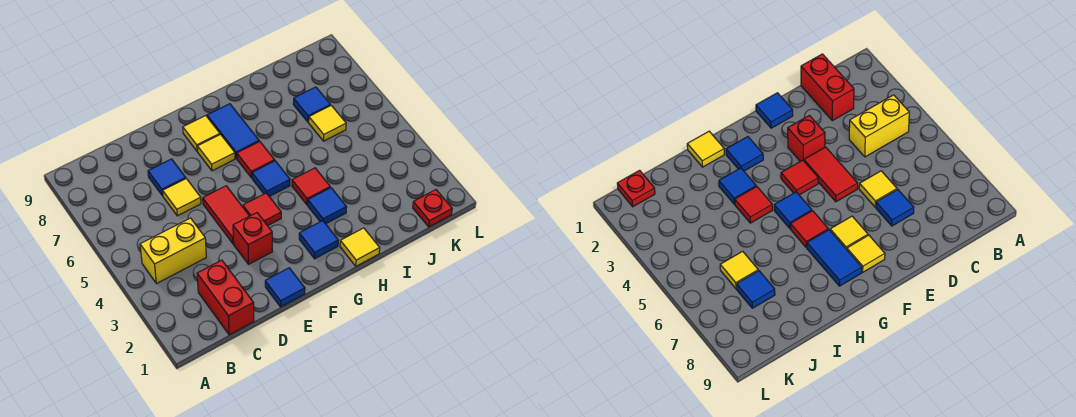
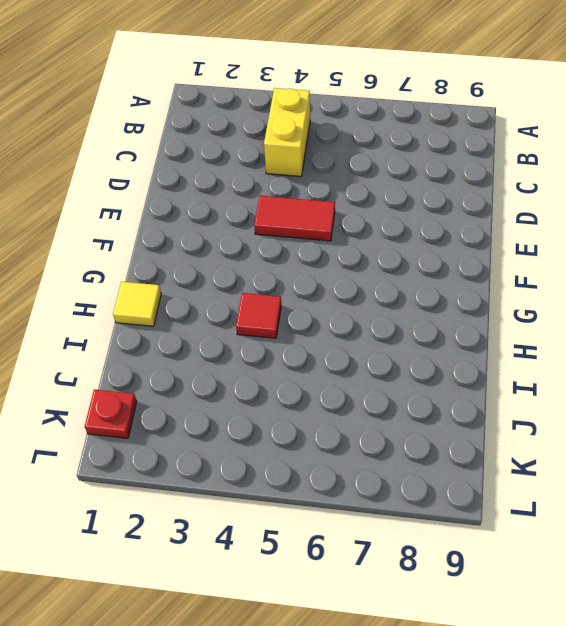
none -> red 1x2 brick [197,260,254,335]
none -> yellow 1x1 tile [163,179,201,216]
none -> blue 1x1 tile [148,159,186,196]

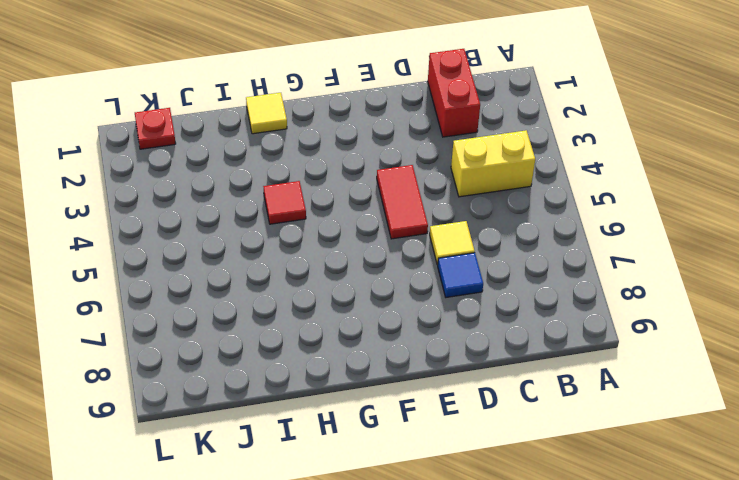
none -> blue 1x1 tile [265,268,305,307]
none -> red 1x1 brick [233,213,272,264]
none -> red 1x1 tile [243,193,281,226]

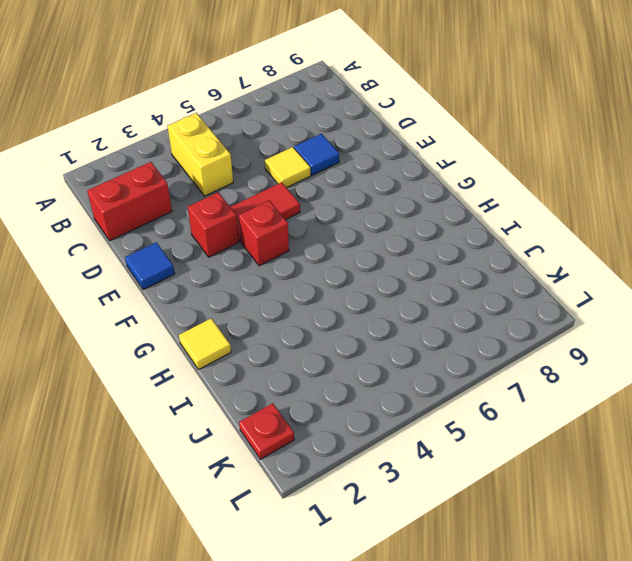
red 1x1 brick [239,201,289,266] -> red 1x1 tile [243,193,281,226]
none -> yellow 1x1 tile [197,135,235,171]
none -> yellow 1x1 tile [183,116,220,152]
none -> blue 1x1 tile [299,221,338,259]

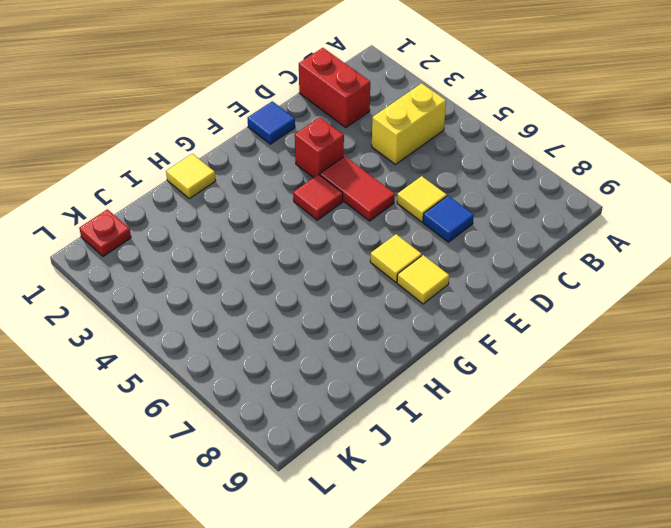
none -> blue 1x1 tile [299,221,338,259]
none -> blue 1x1 tile [252,161,290,197]
none -> red 1x1 tile [237,141,275,178]

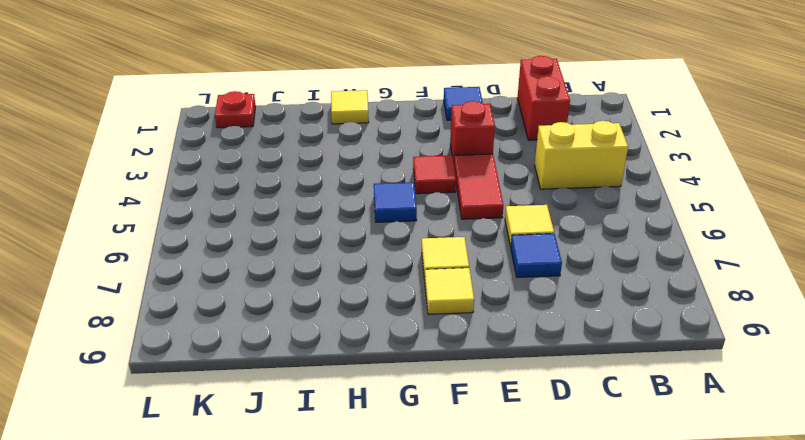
none -> blue 1x1 tile [299,221,338,259]
none -> red 1x1 tile [237,141,275,178]
none -> blue 1x2 tile [207,104,259,158]

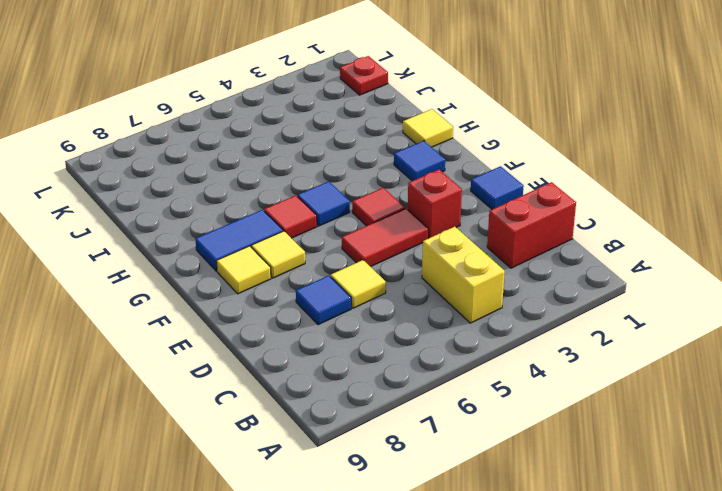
none -> blue 1x1 tile [308,188,347,224]
none -> red 1x1 tile [292,168,330,205]
none -> yellow 1x1 tile [309,106,346,141]

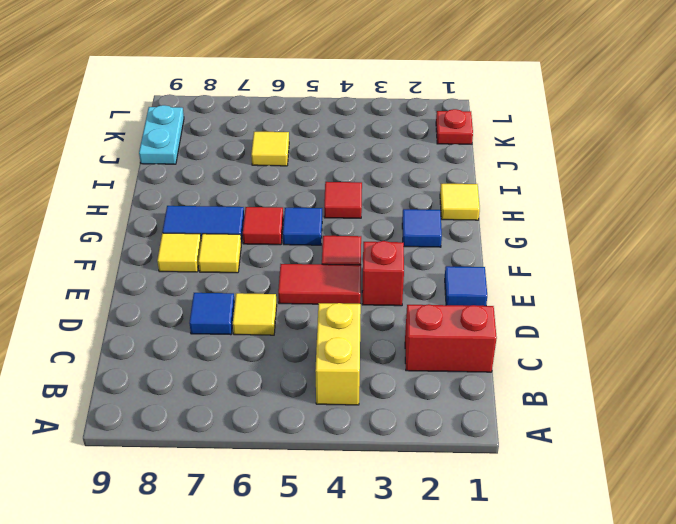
cyan 1x2 plate [139,105,184,164] -> none
none -> blue 1x1 tile [308,188,347,224]
none -> blue 1x1 tile [293,87,331,122]

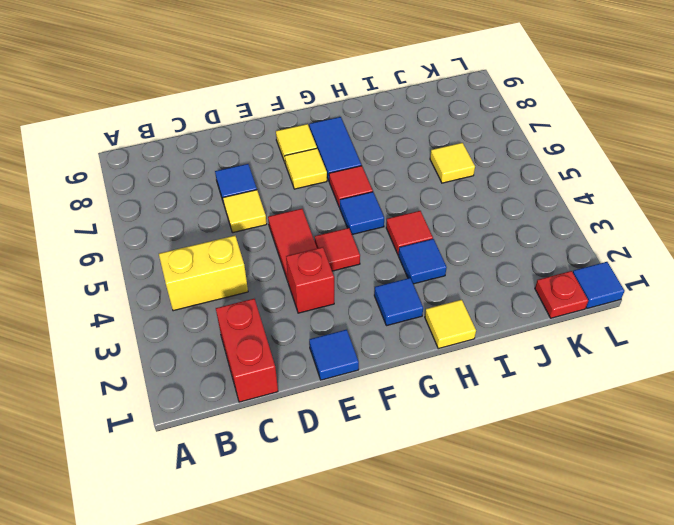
blue 1x1 tile [573,262,625,308] -> blue 1x1 tile moved to [293,87,331,122]

